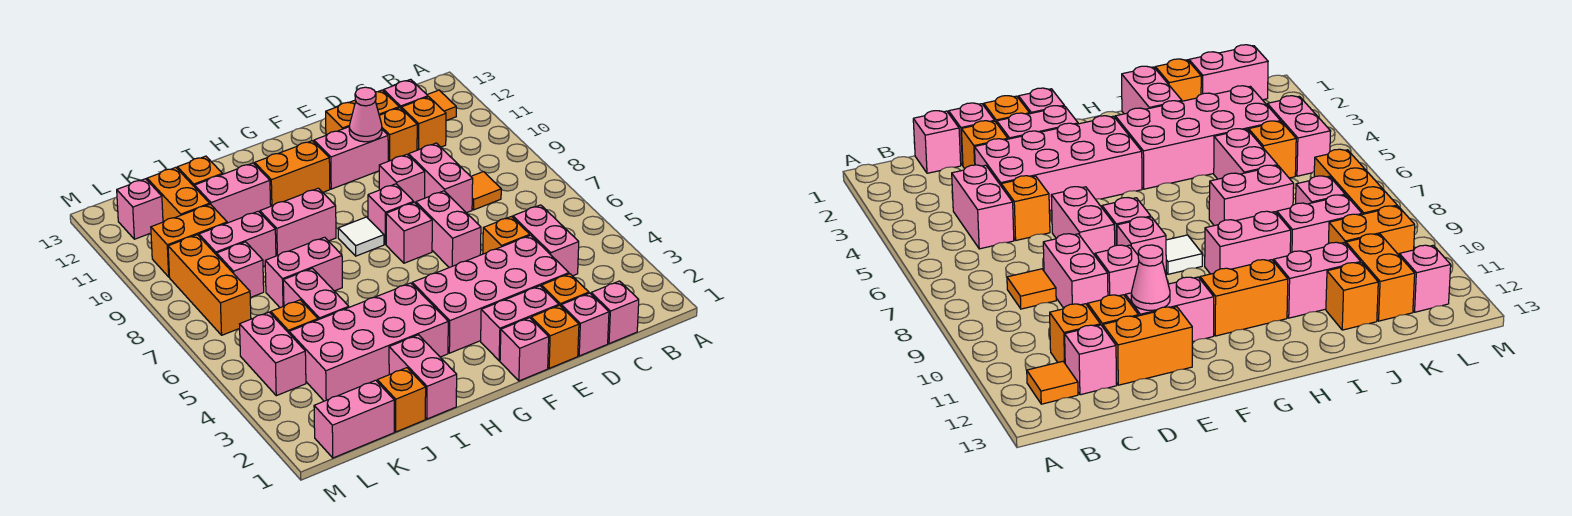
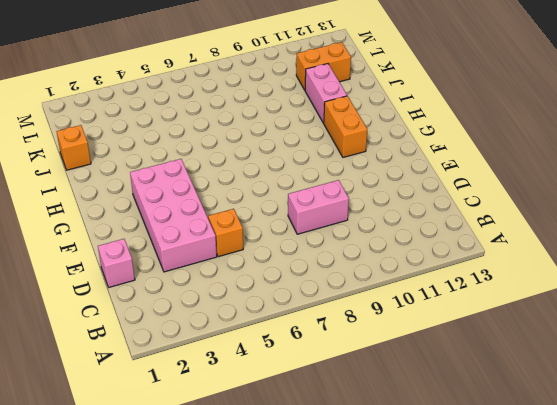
none -> orange 1x1 tile [427,90,456,121]
none -> pink 1x1 brick [591,281,639,344]
none -> pink 1x2 brick [513,205,579,276]
none -> orange 1x1 tile [471,172,501,210]

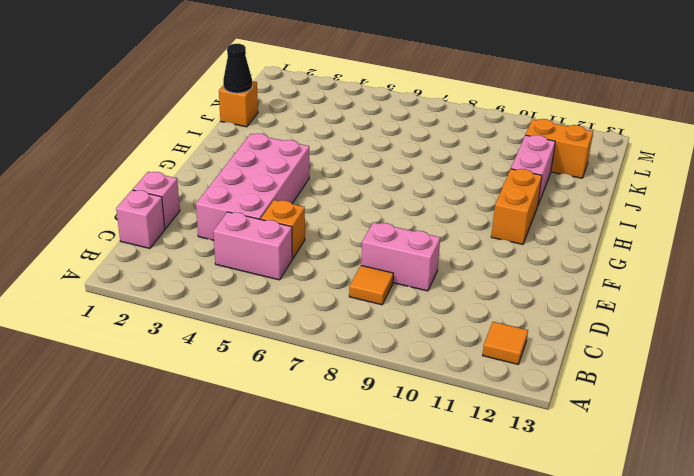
black 1x1 cone [223,44,252,93] -> none
none -> orange 1x1 brick [401,97,446,150]
none -> pink 1x1 brick [384,79,428,108]
none -> orange 1x1 brick [541,274,589,306]
none -> orange 1x1 brick [379,108,417,161]

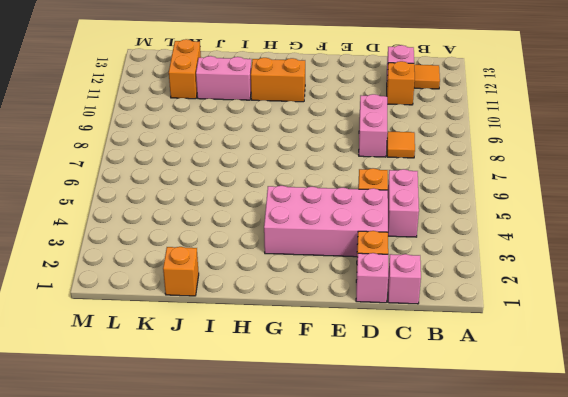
none -> orange 1x1 brick [379,108,417,161]
none -> orange 1x2 brick [326,90,399,135]
none -> orange 1x1 brick [531,305,579,368]
none -> pink 1x2 brick [481,286,559,361]

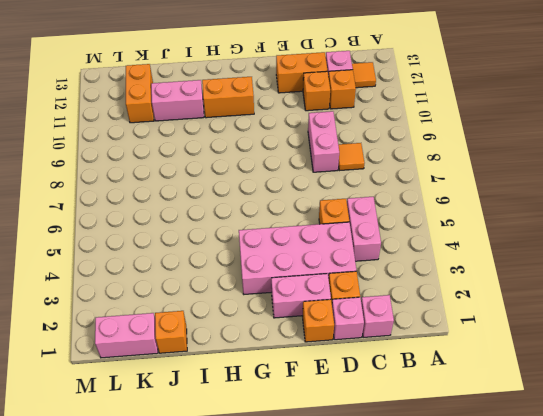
none -> pink 1x2 brick [416,191,481,268]
none -> pink 1x1 brick [379,154,425,203]
none -> pink 1x2 brick [314,127,388,189]
none -> pink 1x1 brick [500,318,549,381]

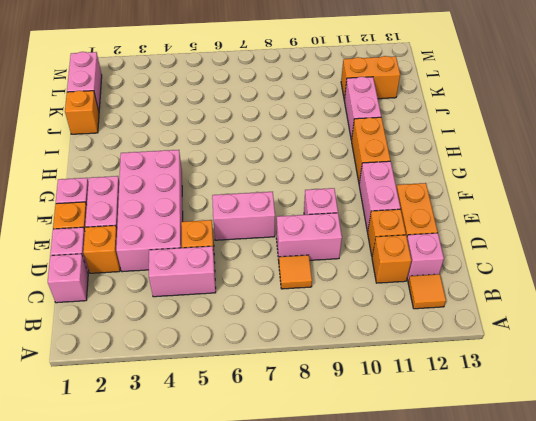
none -> pink 1x1 brick [386,202,432,263]
none -> pink 1x1 brick [368,184,414,244]
none -> white 1x1 tile [338,217,384,256]
none -> pink 2x4 brick [289,283,448,401]

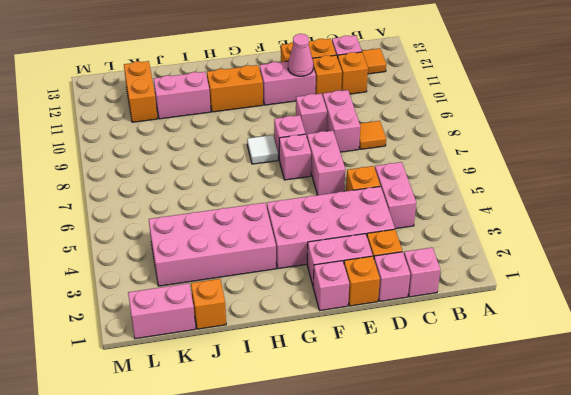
none -> pink 1x2 brick [260,188,336,256]
none -> pink 1x2 brick [389,335,457,419]
none -> pink 1x2 brick [265,237,342,308]
none -> pink 1x2 brick [283,268,349,320]

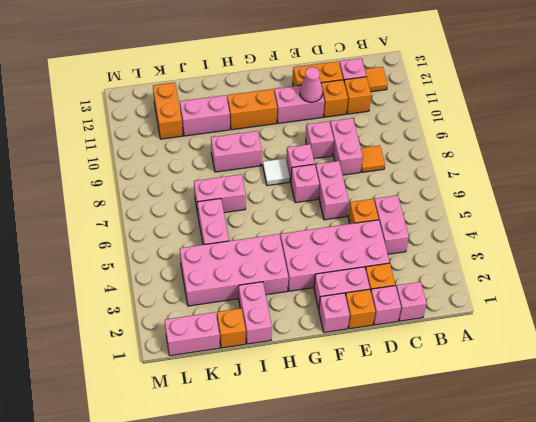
none -> pink 1x2 brick [199,211,276,266]
none -> orange 1x1 brick [177,156,222,187]
none -> orange 1x1 brick [271,300,318,333]
none -> pink 1x1 brick [217,242,264,298]

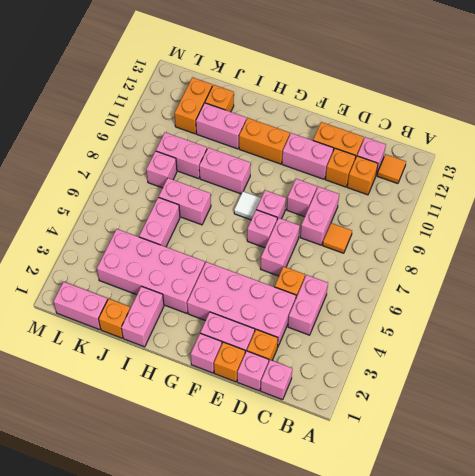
none -> orange 1x1 brick [271,300,318,333]
none -> orange 1x2 brick [151,204,227,277]
none -> pink 1x2 brick [240,312,306,396]
none -> orange 1x3 brick [168,235,251,335]

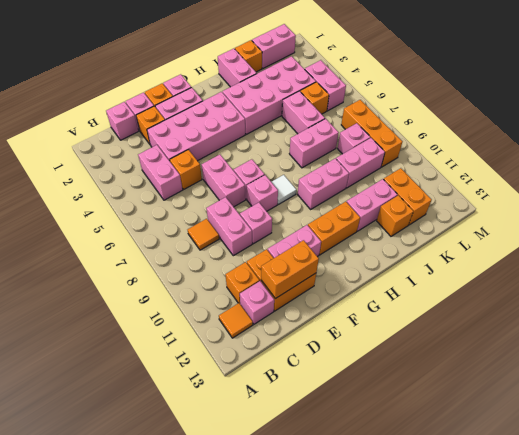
orange 1x2 brick [261,240,319,299] -> orange 1x2 brick moved to [151,204,227,277]
none -> pink 1x1 brick [117,179,163,239]
none -> pink 1x1 cone [349,87,382,142]

